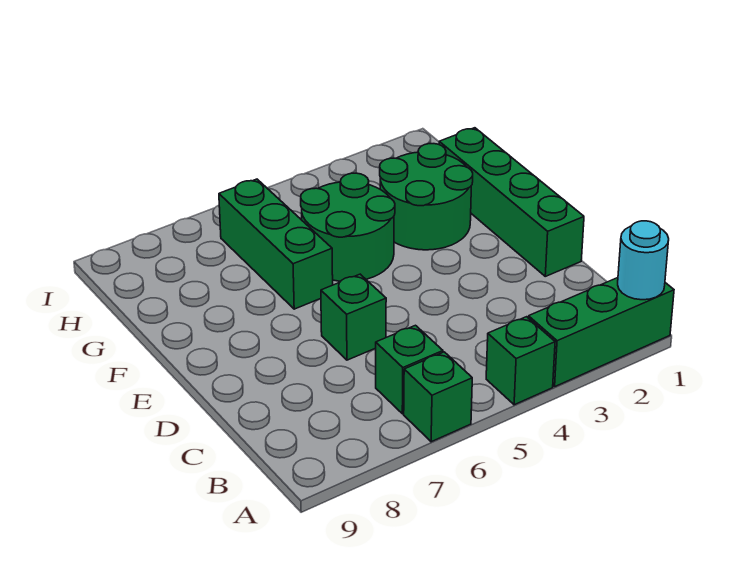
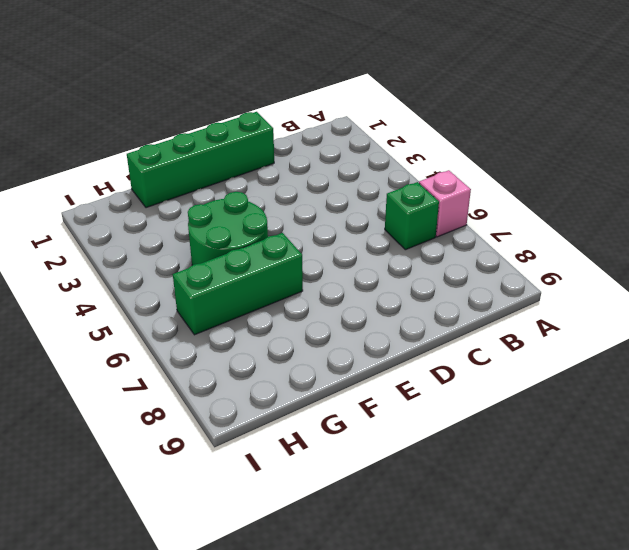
pink 1x1 brick [419,170,471,237] -> green 1x1 brick [404,352,472,442]
none -> green 1x3 brick [528,278,674,387]
none -> green 1x1 brick [486,317,555,405]

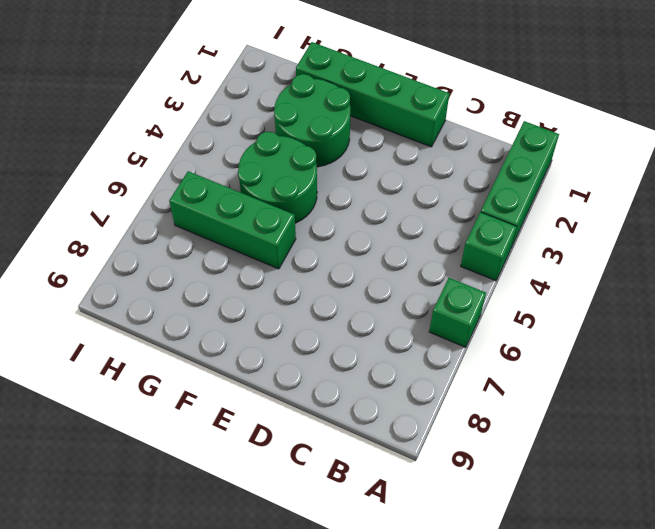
none -> green 1x1 brick [376,325,443,414]
none -> green 1x1 brick [321,274,386,360]

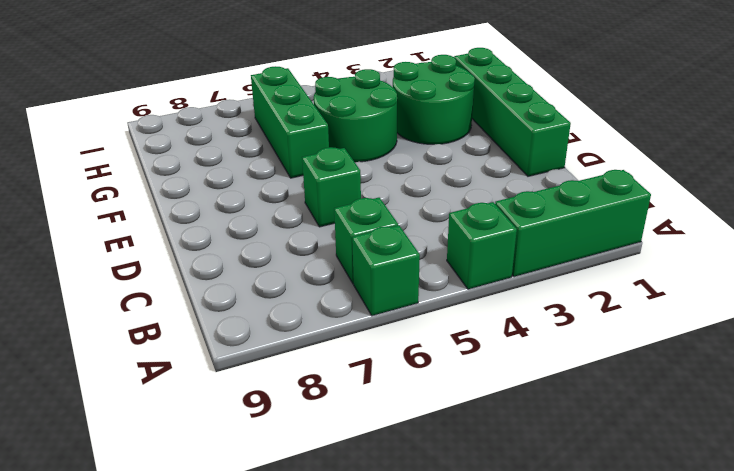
none -> cyan 1x1 round brick [618,221,669,300]

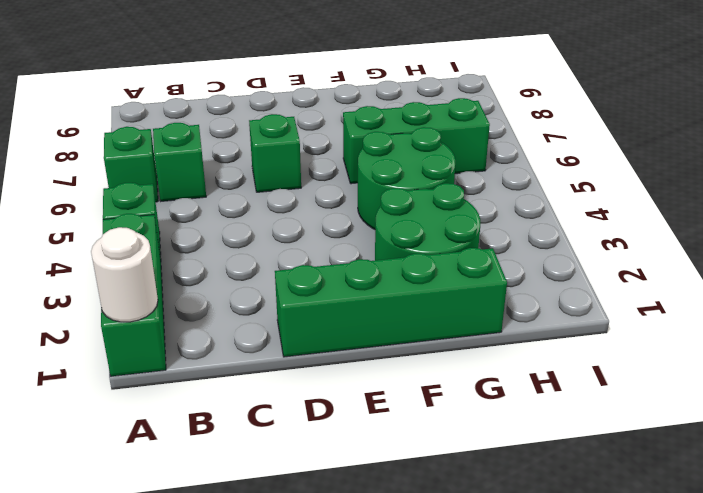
white 1x1 round brick [91,227,158,322] -> cyan 1x1 round brick [618,221,669,300]

